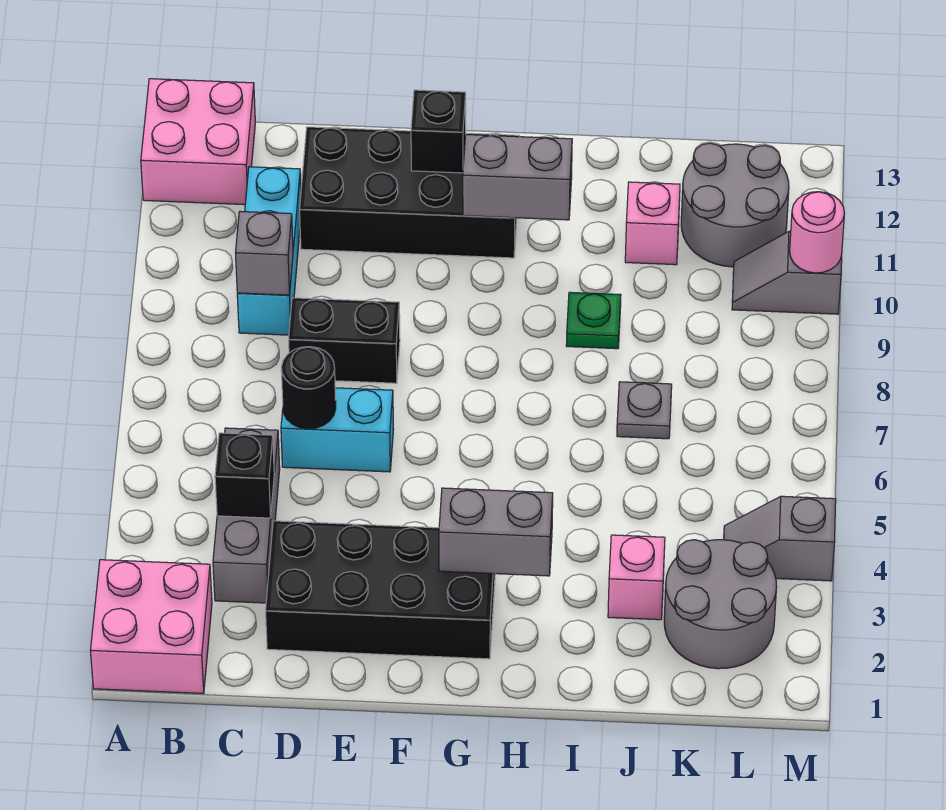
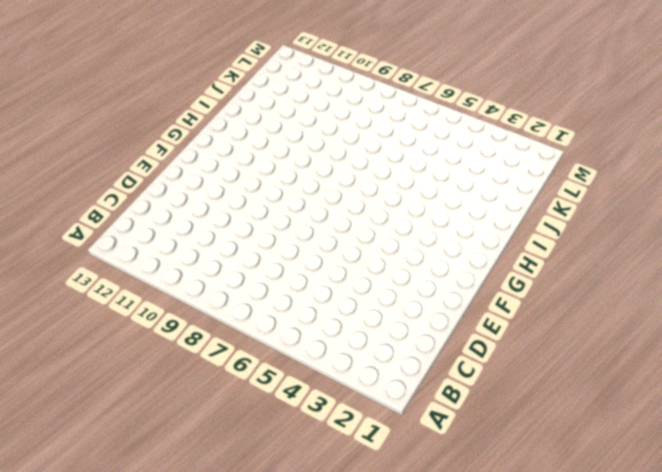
none -> pink 2x2 brick [90,560,212,694]
none -> pink 2x2 brick [141,79,255,205]
none -> grey 1x3 brick [213,428,280,603]

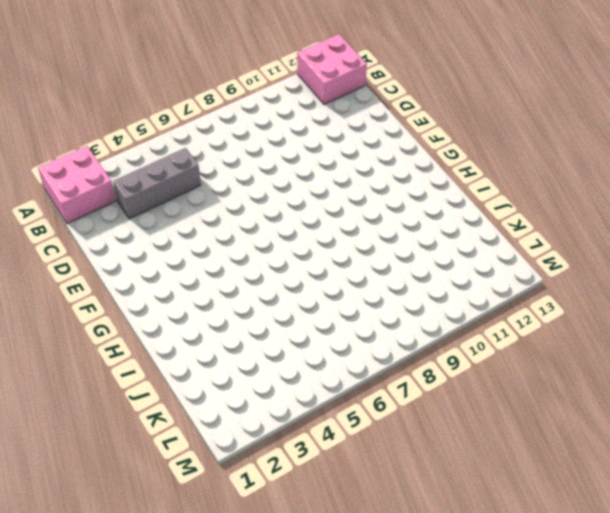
none -> cyan 1x3 brick [237,167,301,335]
none -> black 2x4 brick [266,521,495,659]
none -> cyan 1x2 brick [281,388,394,472]

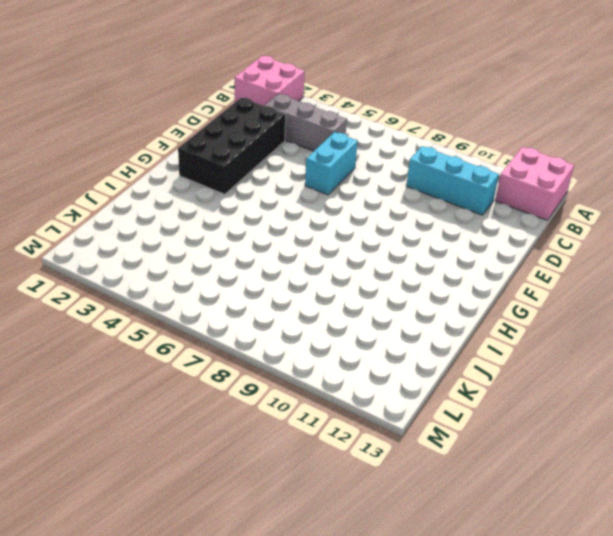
none -> black 1x2 brick [289,298,400,383]
none -> black 2x4 brick [300,127,520,258]
none -> green 1x1 plate [566,292,621,349]

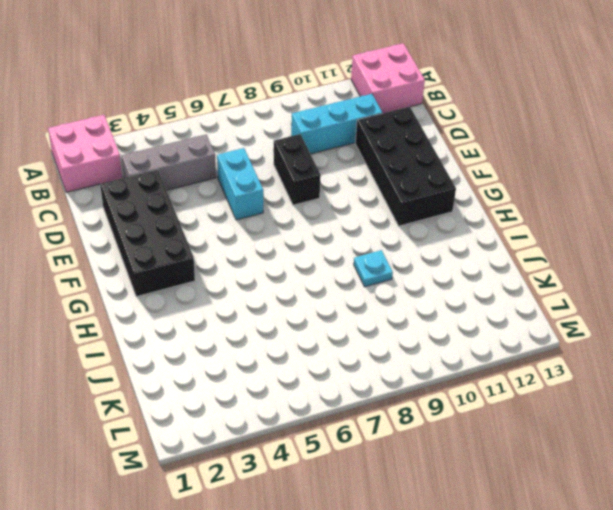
cyan 1x1 plate [354,250,393,287] -> green 1x1 plate [566,292,621,349]
none -> pink 1x1 brick [608,535,665,620]
none -> grey 1x1 plate [617,382,672,439]
none -> pink 1x1 brick [625,182,680,265]

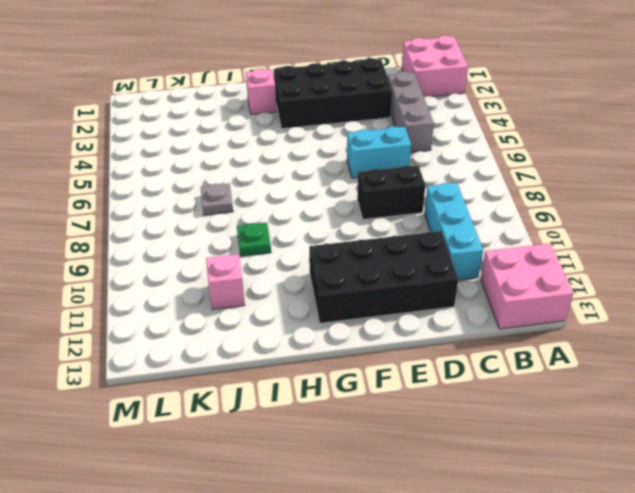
pink 1x1 brick [246,68,277,114] -> pink 1x1 brick moved to [608,535,665,620]
none -> grey 2x2 round brick [664,540,777,669]
none -> grey 2x2 round brick [681,143,789,267]
none -> grey 1x2 slope [724,496,836,581]

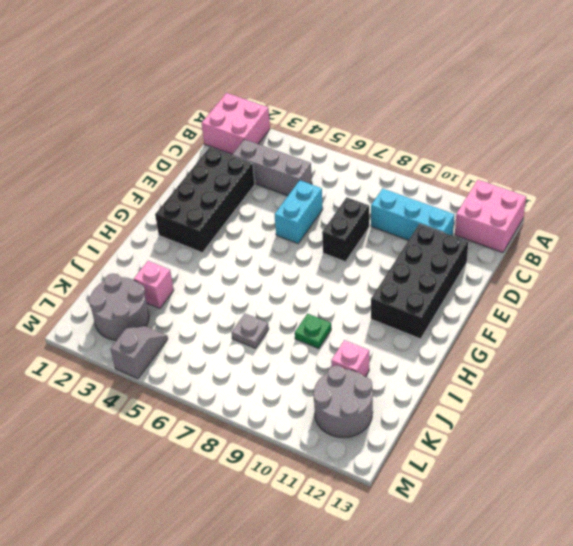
none -> grey 1x2 slope [732,231,842,314]
none -> black 1x1 brick [215,433,274,518]
none -> grey 1x1 brick [236,211,293,295]

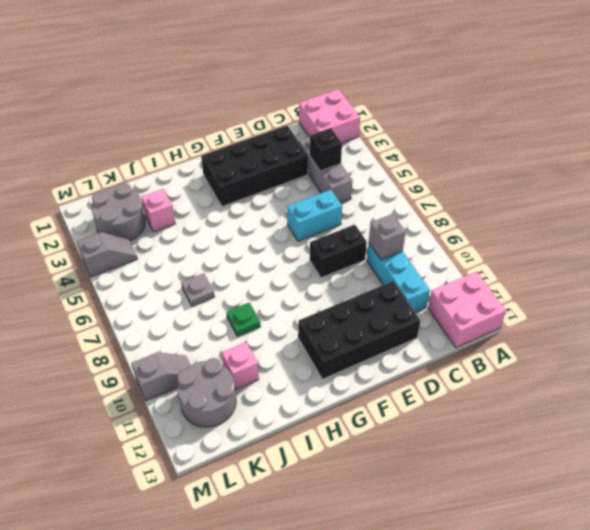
none -> black 1x1 round brick [281,347,336,429]
none -> black 1x1 brick [411,90,466,173]
none -> grey 1x2 brick [439,488,553,576]

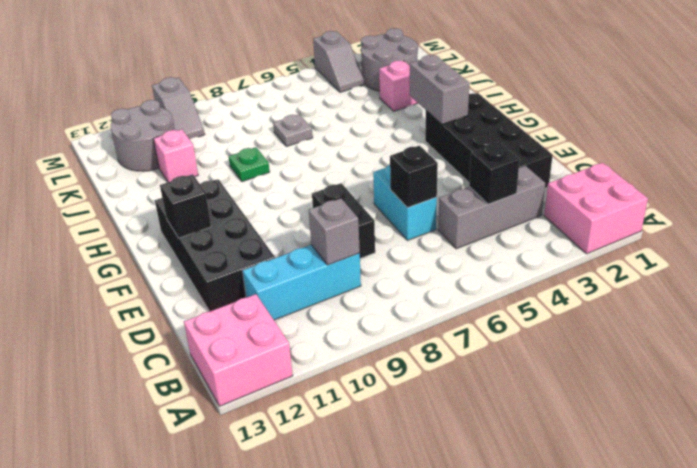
black 1x1 brick [390,146,438,208] -> black 1x1 round brick [281,347,336,429]
none -> grey 1x2 brick [463,135,572,220]
none -> pink 1x1 round brick [790,192,845,273]

